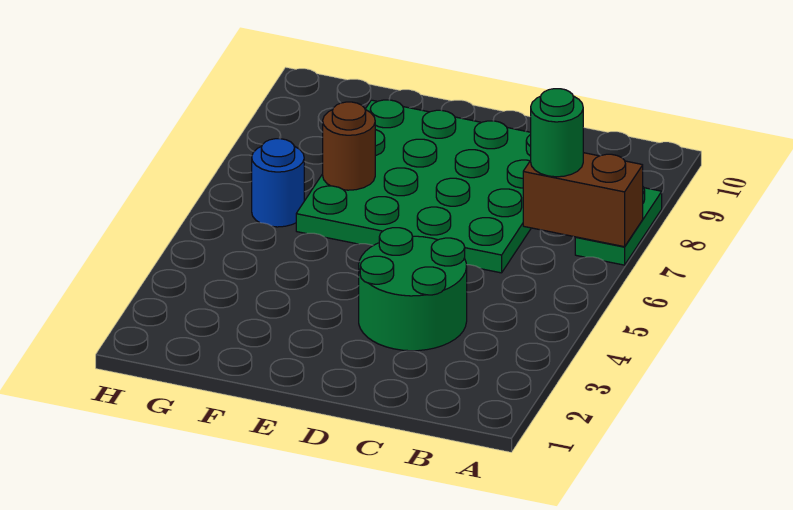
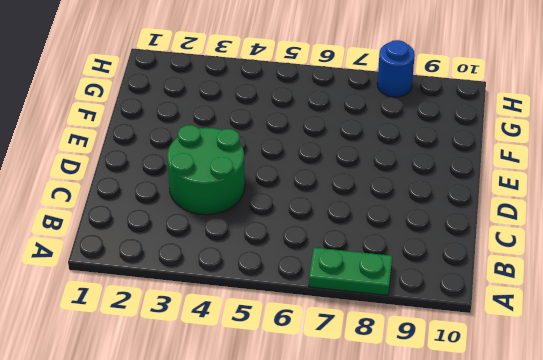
blue 1x1 round brick [377,40,415,97] -> blue 1x1 round brick moved to [252,139,304,227]
none -> green 4x4 plate [296,100,531,273]
none -> brown 1x2 brick [523,153,643,247]

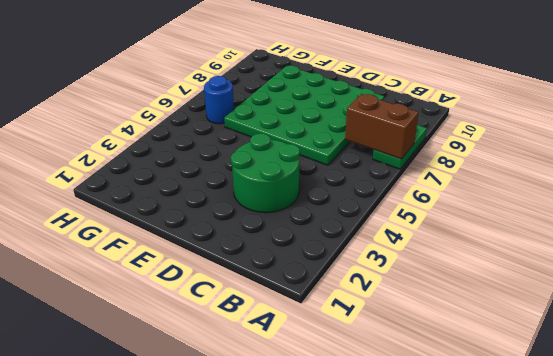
none -> brown 1x1 round brick [323,102,375,190]
none -> green 1x1 round brick [531,89,583,177]

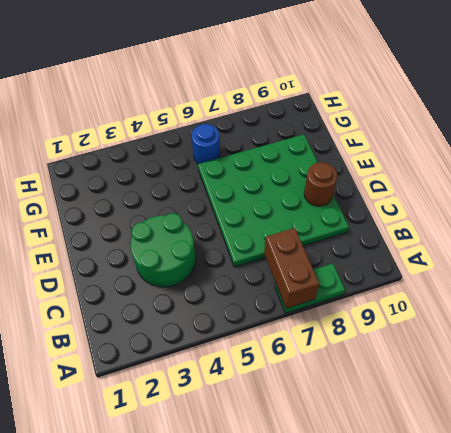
brown 1x1 round brick [304,162,337,206] -> brown 1x1 round brick moved to [323,102,375,190]
none -> green 1x1 round brick [531,89,583,177]

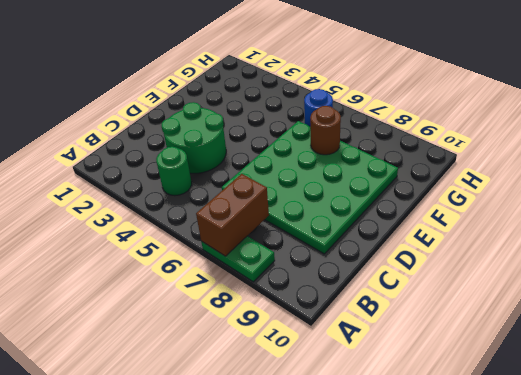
green 1x1 round brick [156,147,192,196] -> green 1x1 round brick moved to [531,89,583,177]

